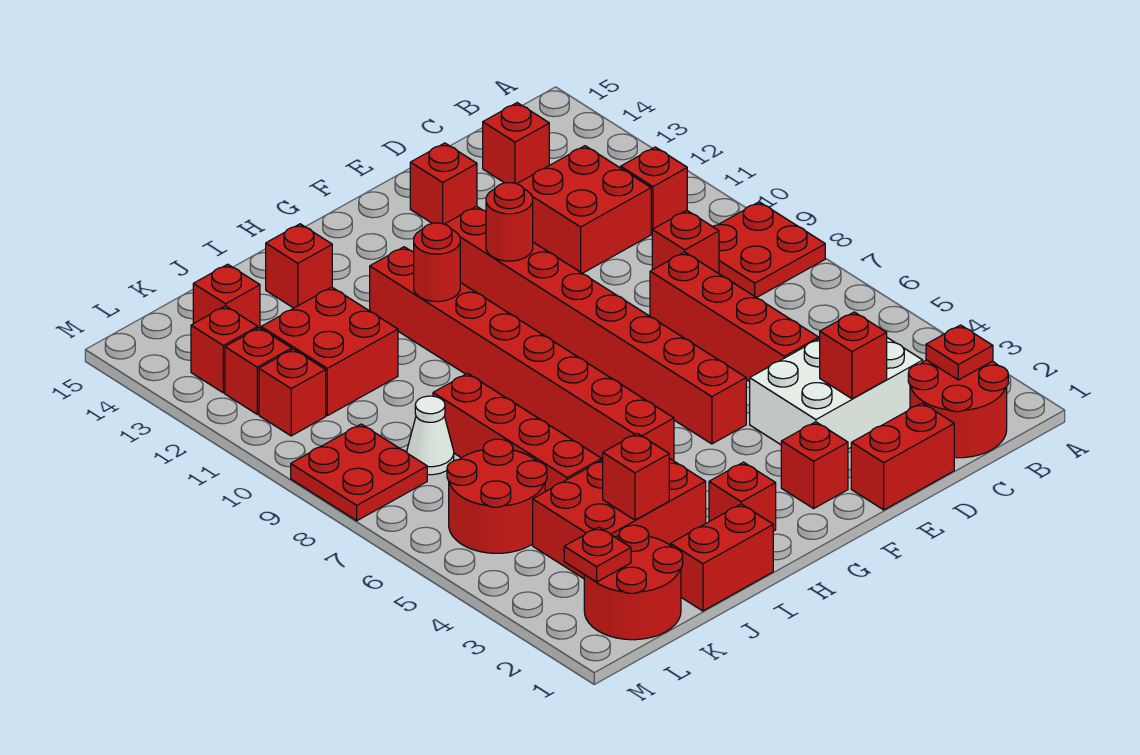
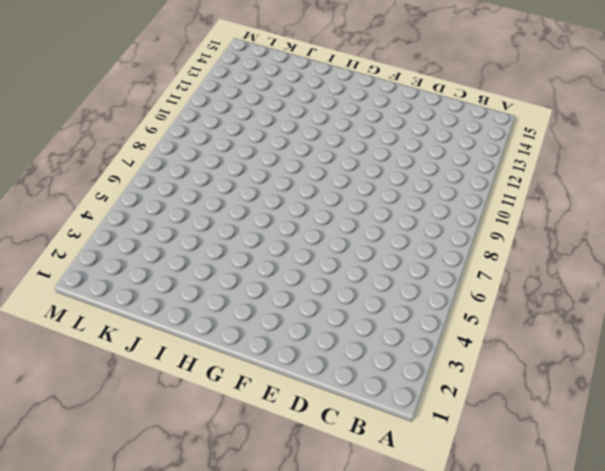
none -> red 2x2 plate [713,202,825,298]
none -> red 2x2 round brick [908,360,1008,458]
none -> red 1x1 brick [621,147,687,233]
none -> white 2x3 brick [750,338,923,449]

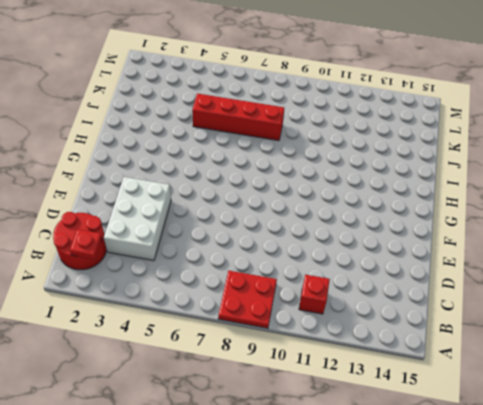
none -> red 1x1 brick [652,210,719,274]
none -> red 2x2 brick [517,146,651,273]
none -> red 1x1 brick [483,103,549,184]
none -> red 1x2 brick [851,403,954,510]

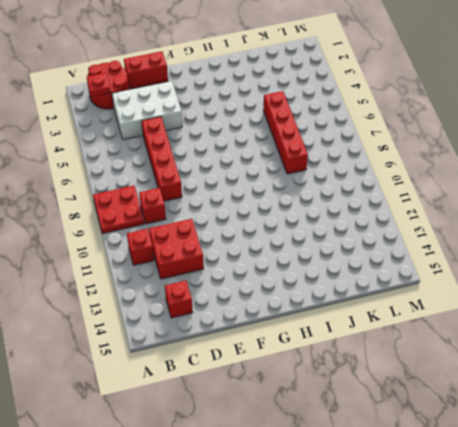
none -> red 1x1 brick [410,143,477,224]
none -> red 1x1 brick [781,422,848,508]
none -> red 1x8 brick [445,206,746,444]
none -> red 1x1 brick [709,462,776,531]

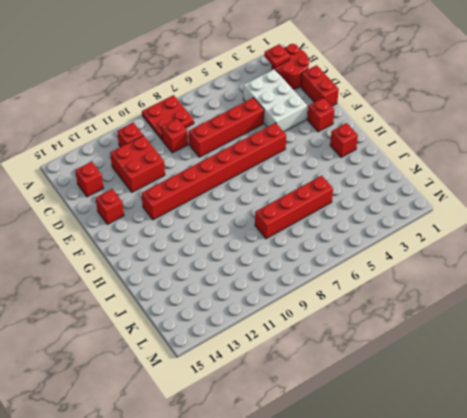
none -> red 1x8 brick [370,247,674,461]
none -> red 1x2 brick [671,504,773,611]
none -> red 2x3 brick [533,458,706,579]
none -> red 1x1 brick [266,224,332,308]

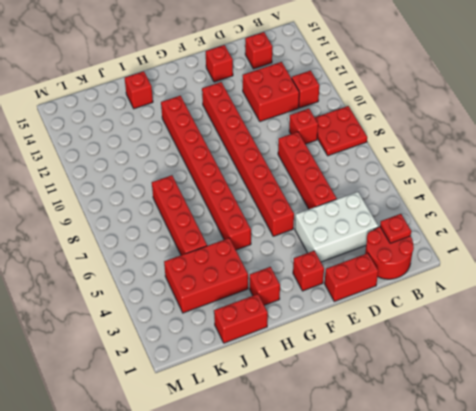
none -> red 2x2 brick [261,287,398,416]
none -> red 2x2 round brick [584,525,683,640]
none -> red 2x2 round brick [447,439,547,553]
none -> white 1x1 cone [407,396,454,475]

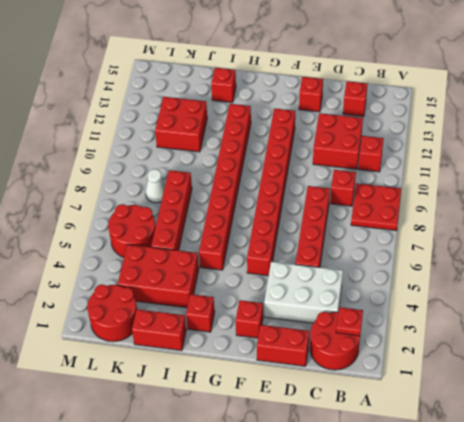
none -> red 1x1 brick [193,264,260,328]
none -> red 2x2 plate [291,424,427,521]
none -> red 1x1 brick [259,349,326,436]
none -> red 1x1 brick [225,328,292,414]

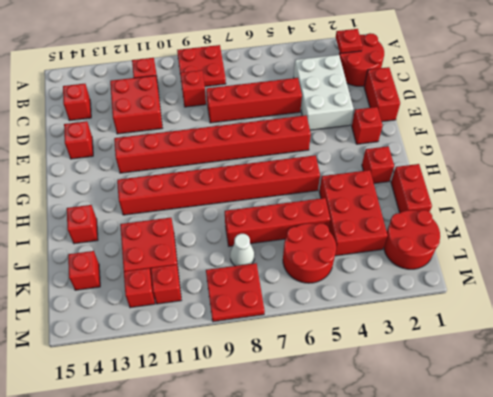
none -> red 1x1 brick [191,306,258,393]
none -> red 1x1 brick [820,312,887,399]
none -> red 1x1 round brick [486,183,533,261]
none -> red 1x1 round brick [414,223,460,302]

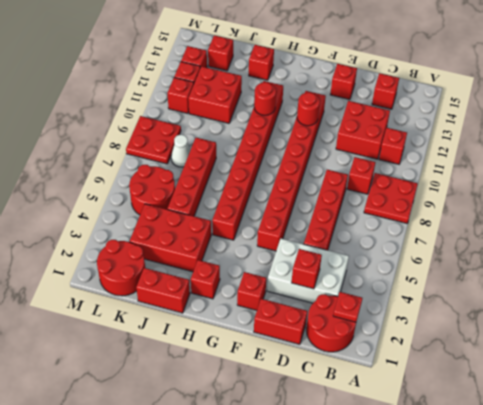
none -> red 1x1 brick [603,433,669,520]
none -> red 1x1 plate [564,527,631,582]

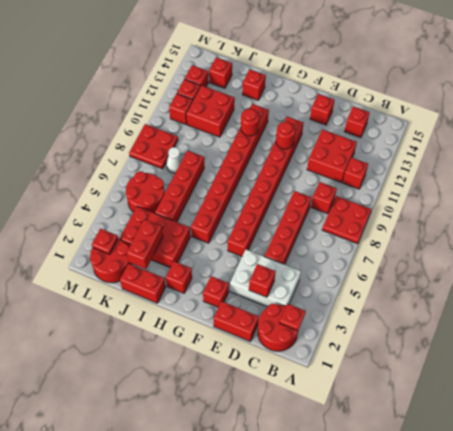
red 1x2 brick [127,219,163,269] -> red 1x1 brick [603,433,669,520]

